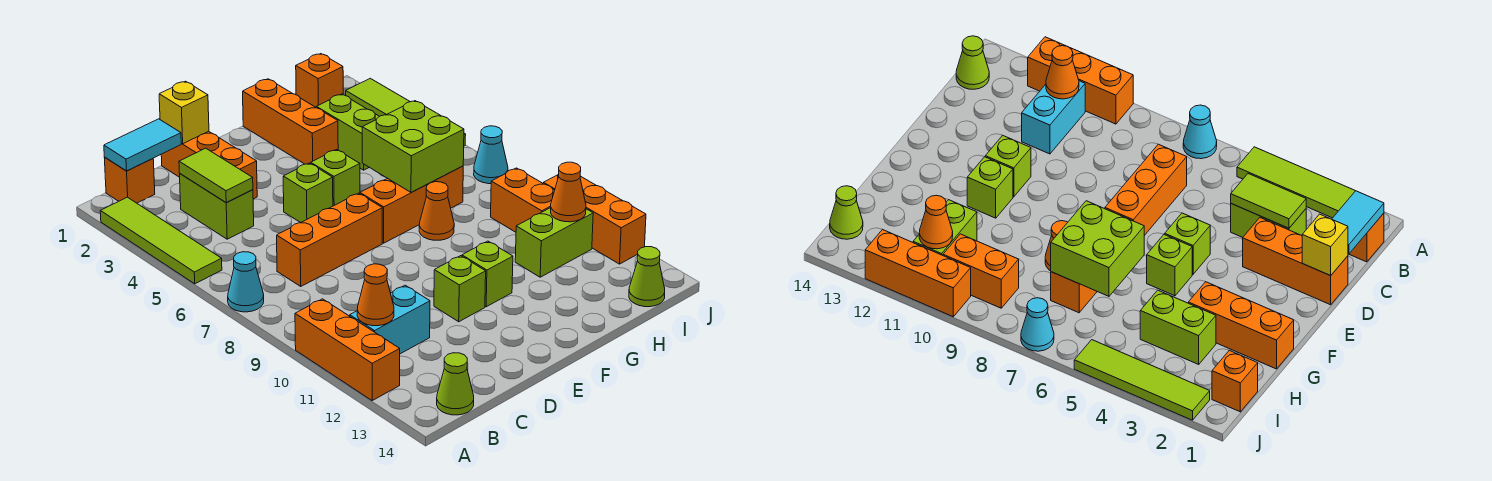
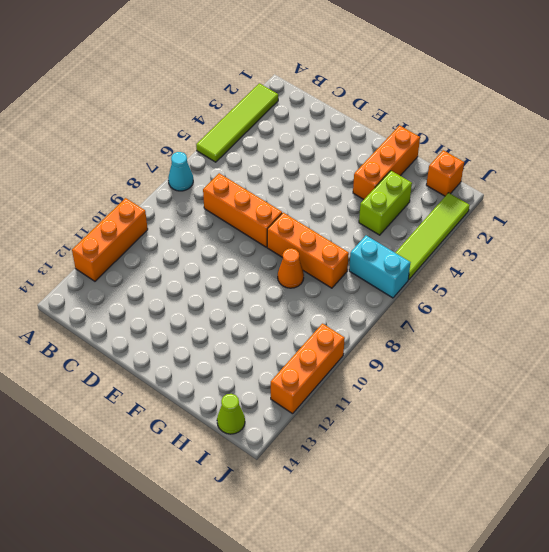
cyan 1x2 brick [349,236,410,298] -> cyan 1x2 brick moved to [350,285,430,354]
none -> orange 1x1 brick [104,157,155,203]
none -> lime 1x1 cone [437,353,474,415]
none -> lime 1x2 brick [180,174,254,239]
none -> orange 1x3 brick [161,131,257,199]

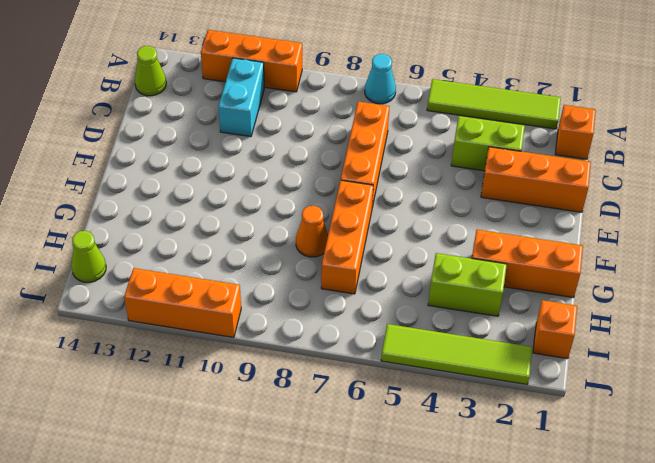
none -> lime 1x1 brick [283,163,333,223]
none -> lime 1x1 brick [434,256,486,322]
none -> lime 1x1 brick [311,150,360,206]
none -> lime 1x1 brick [462,241,513,307]

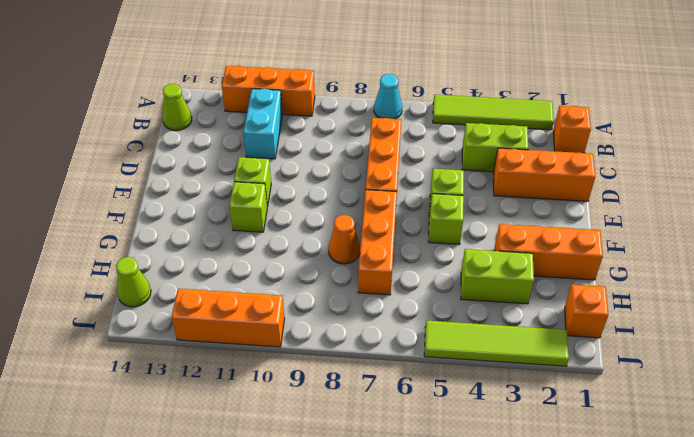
none -> lime 1x2 brick [515,208,593,277]
none -> orange 1x2 brick [491,168,555,232]
none -> cyan 1x1 cone [474,126,508,184]
none -> cyan 1x2 tile [104,119,181,171]

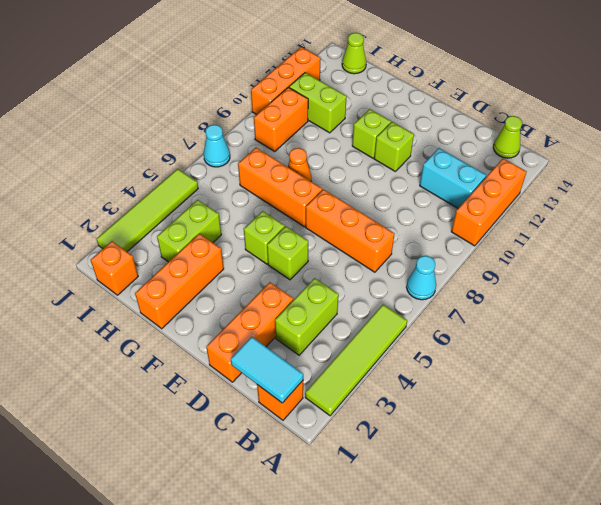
none -> orange 1x1 cone [357,264,394,326]
none -> lime 1x2 tile [179,148,253,202]
none -> yellow 1x1 brick [159,81,209,144]
none -> lime 2x2 brick [362,101,464,193]

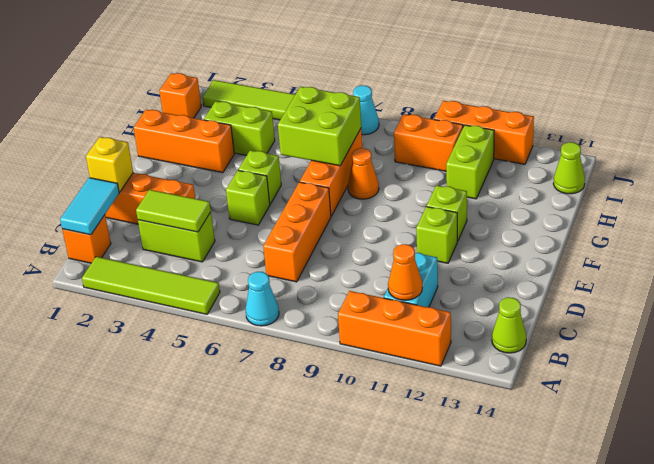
none -> orange 1x1 cone [551,162,586,222]

